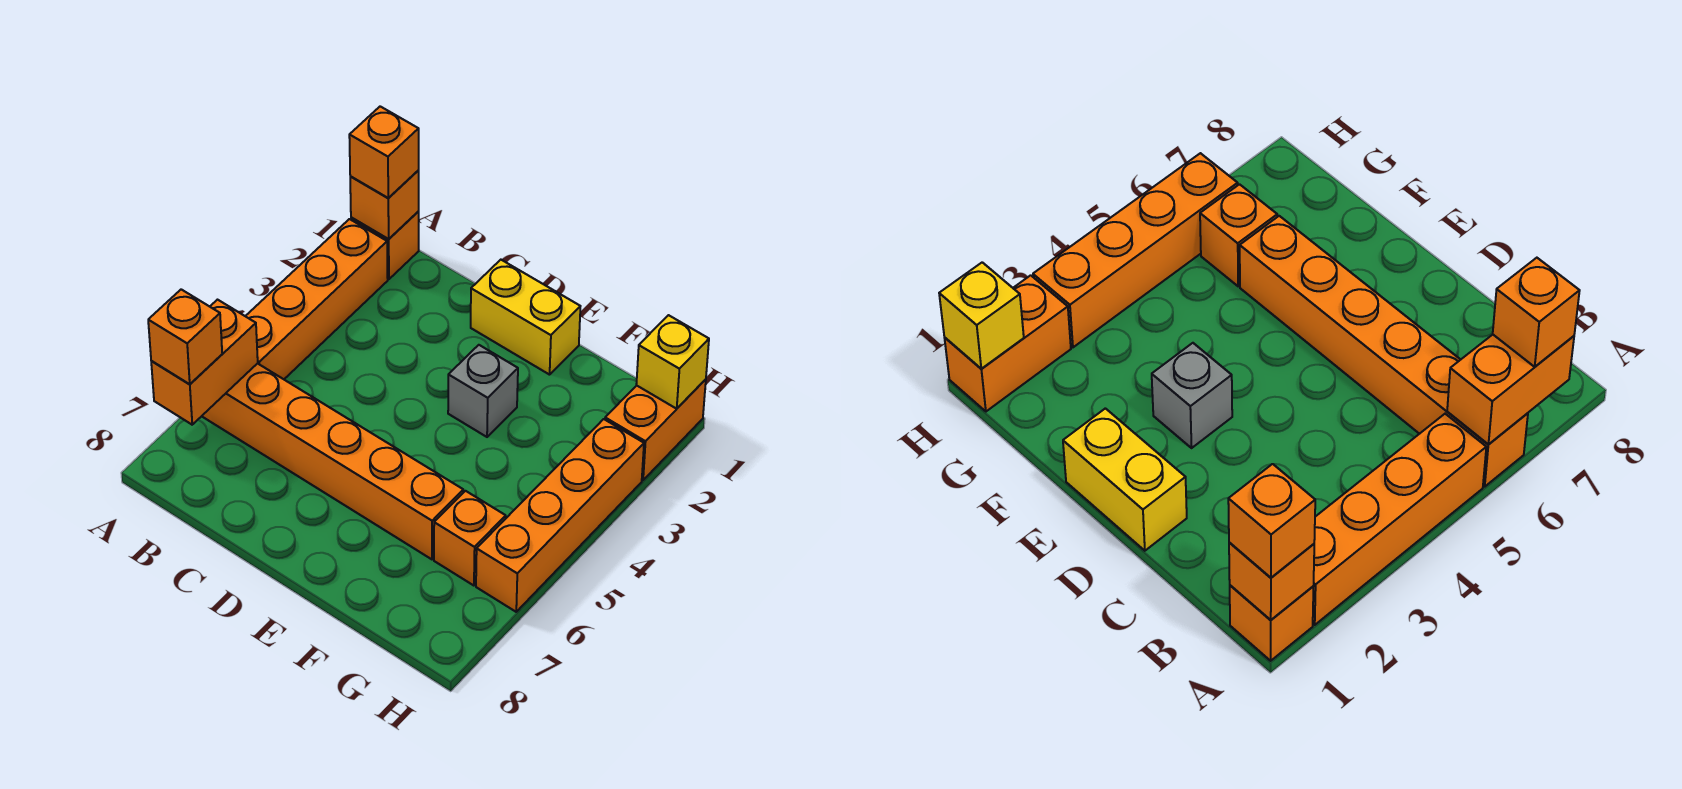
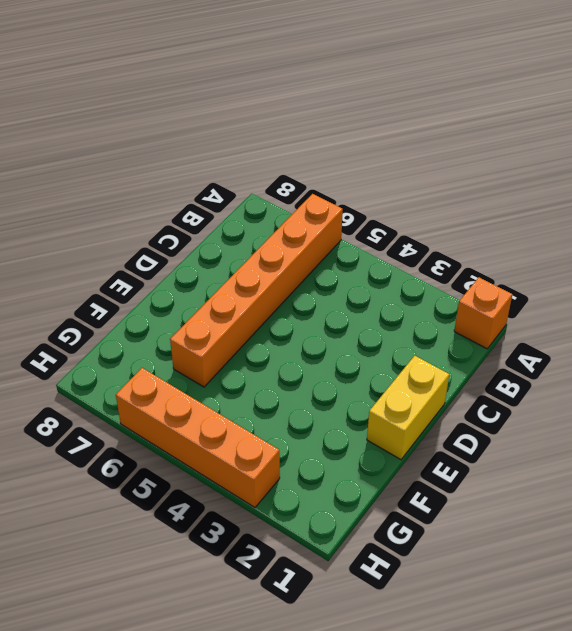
none -> orange 1x4 brick [246,219,388,379]
none -> grey 1x1 brick [448,345,518,437]
none -> orange 1x1 brick [434,491,506,586]

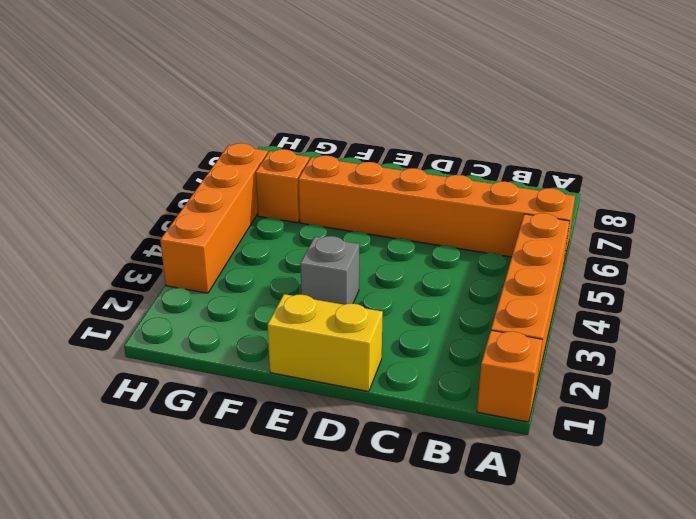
none -> orange 1x2 brick [605,379,706,480]
none -> orange 1x1 brick [350,171,419,239]
none -> orange 1x2 brick [151,300,258,425]

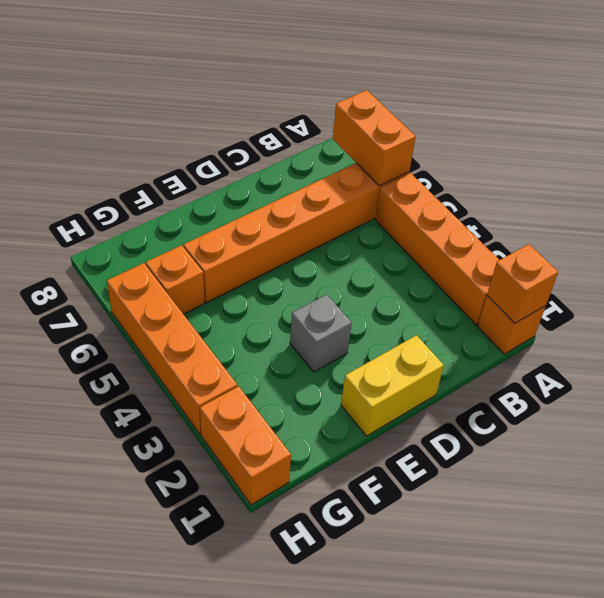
none -> yellow 1x1 brick [636,315,709,409]
none -> orange 1x1 brick [349,106,419,198]
none -> orange 1x1 brick [148,289,222,384]

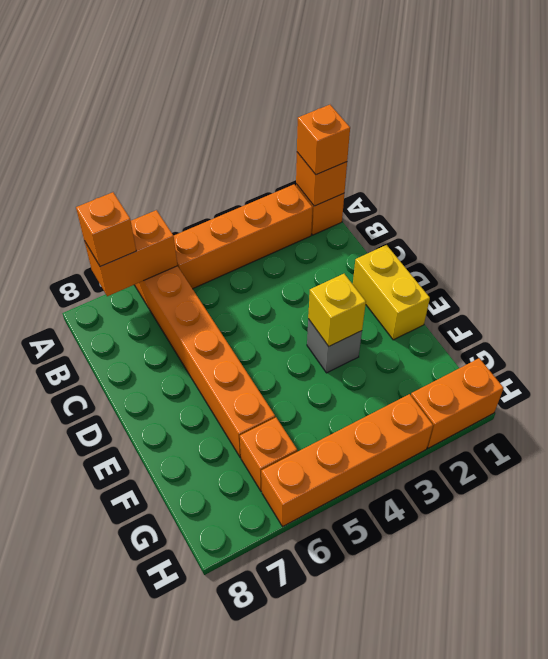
yellow 1x1 brick [308,274,366,346] -> yellow 1x1 brick moved to [636,315,709,409]

